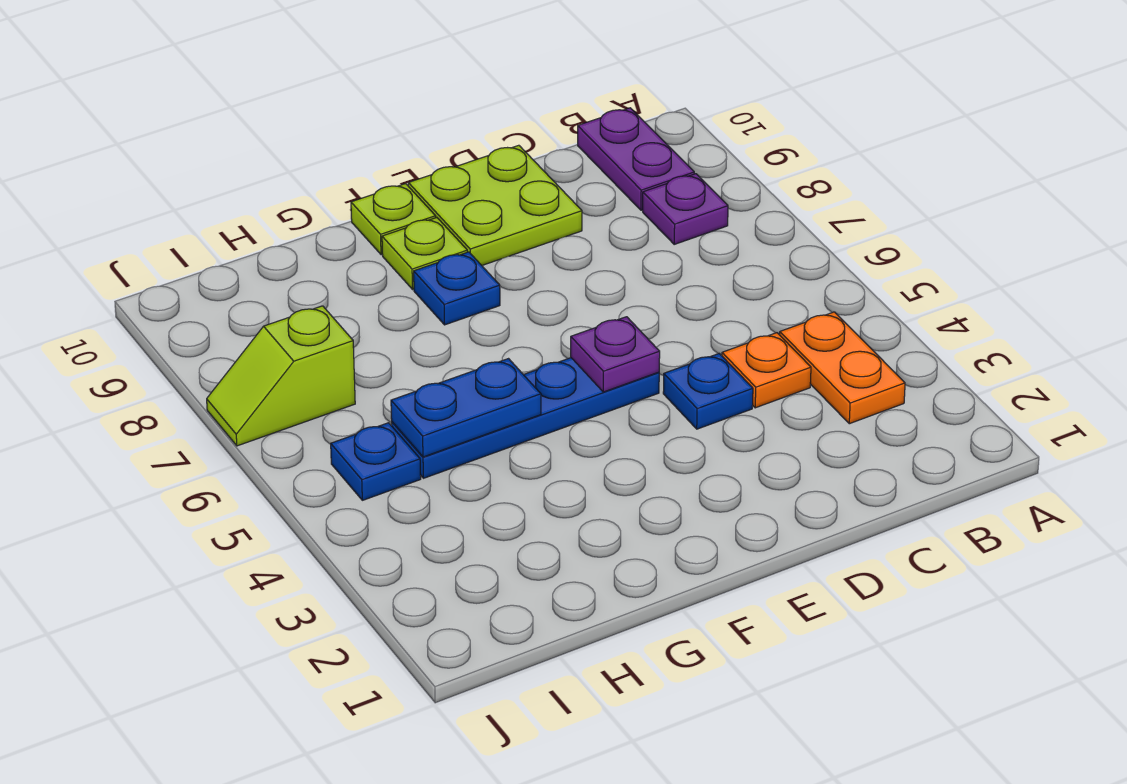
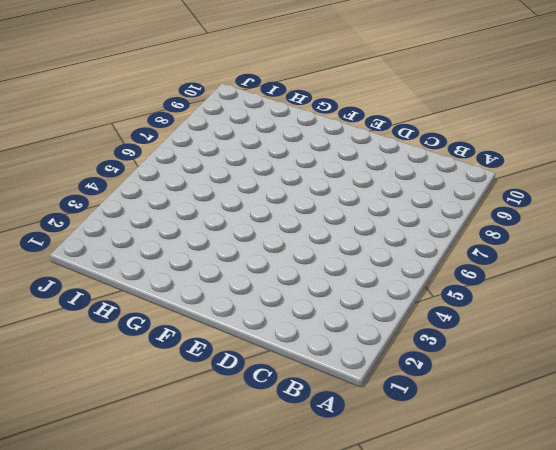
none -> orange 1x2 plate [780,312,905,424]
none -> purple 1x1 plate [643,174,728,244]
none -> purple 1x2 plate [578,108,694,210]

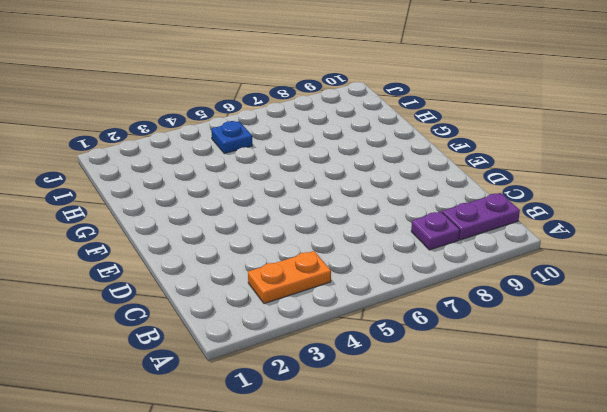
none -> orange 1x1 plate [722,333,811,408]
none -> blue 1x1 plate [663,354,753,429]
none -> lime 2x2 plate [408,145,582,265]

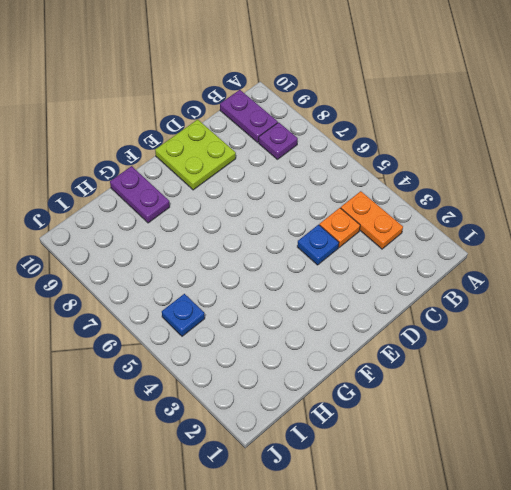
purple 1x2 plate [110,166,170,223] -> none
none -> blue 1x4 plate [392,358,659,478]
none -> blue 1x1 plate [414,252,500,325]
none -> lime 1x1 plate [382,218,467,289]

